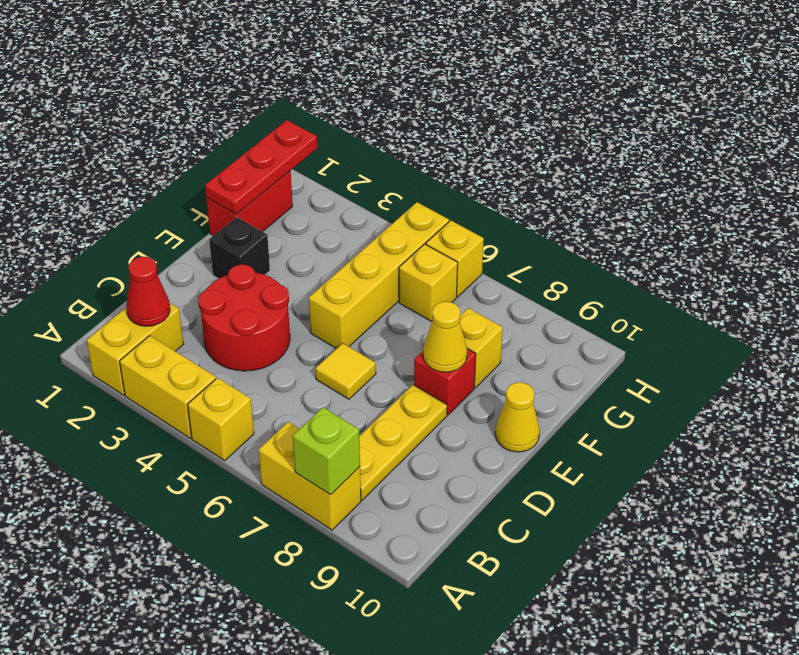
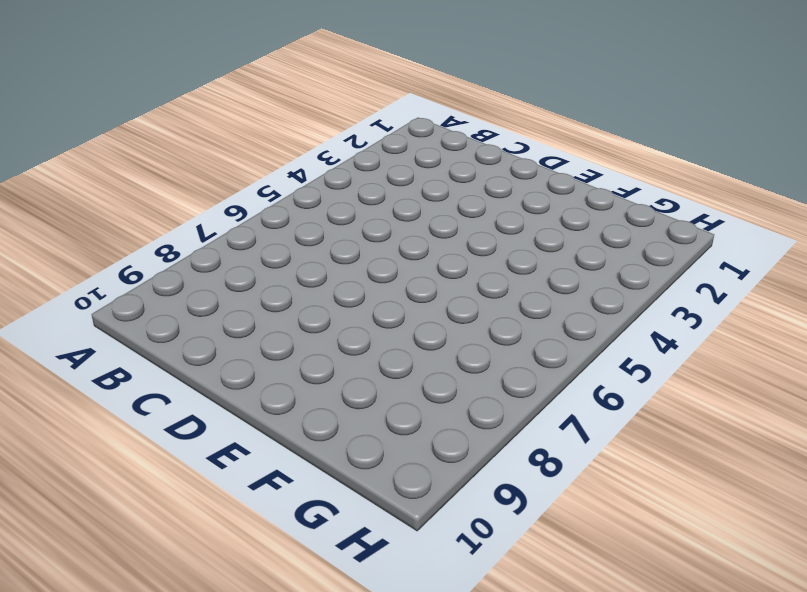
none -> yellow 1x2 brick [87,303,183,395]
none -> yellow 1x2 brick [120,336,216,438]
none -> yellow 1x1 brick [188,378,254,460]

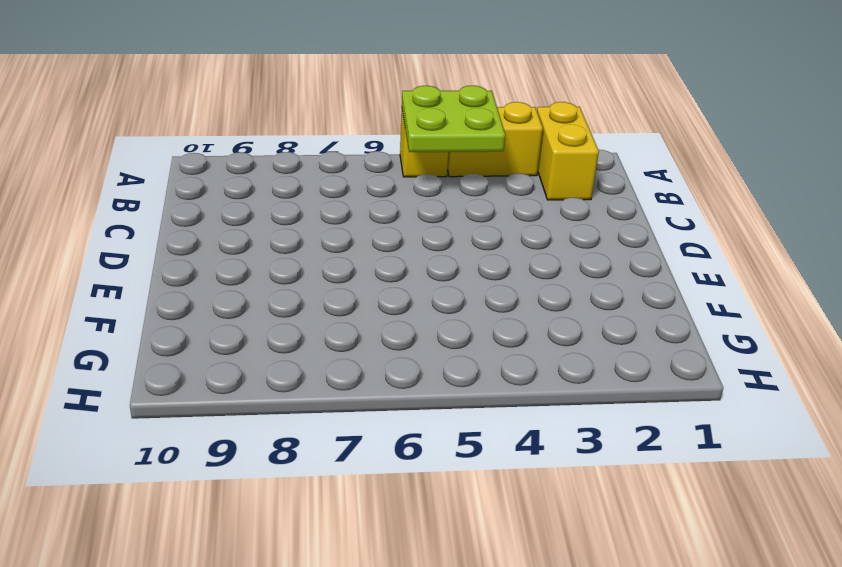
lime 2x2 plate [402,86,505,152] -> none
none -> yellow 1x2 brick [259,422,361,530]
none -> yellow 1x3 plate [359,385,447,500]
none -> red 2x2 round brick [198,264,290,371]

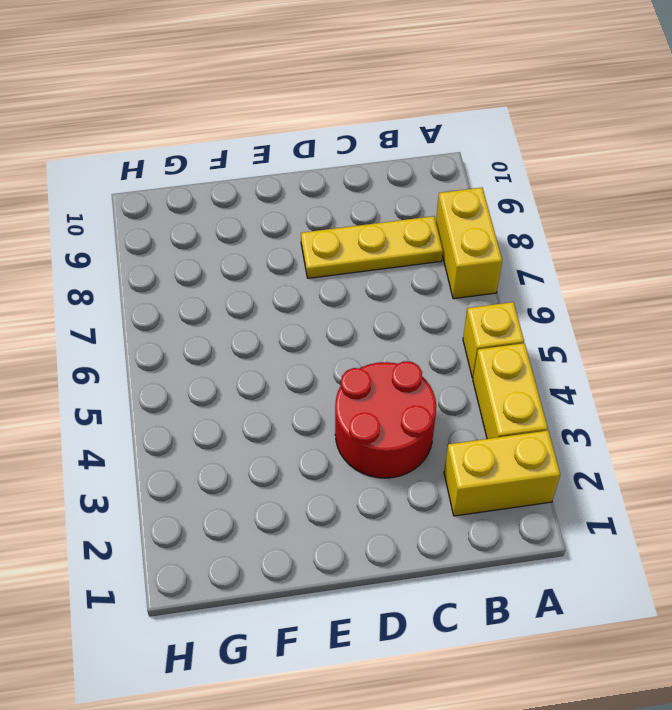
none -> yellow 1x1 tile [315,343,376,399]
none -> black 1x1 brick [209,217,270,279]
none -> yellow 1x4 brick [309,202,449,349]

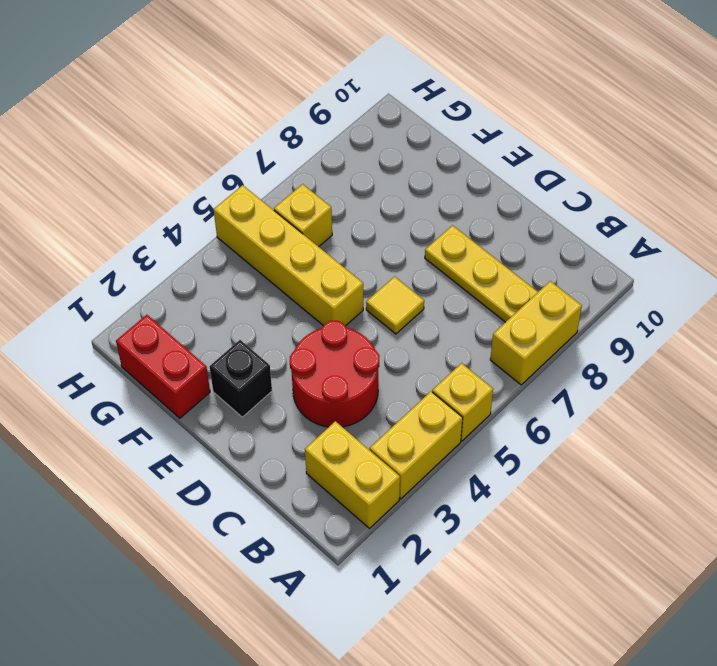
none -> red 1x1 brick [414,349,476,415]
none -> yellow 1x1 cone [495,382,540,452]
none -> yellow 1x1 brick [460,308,503,388]

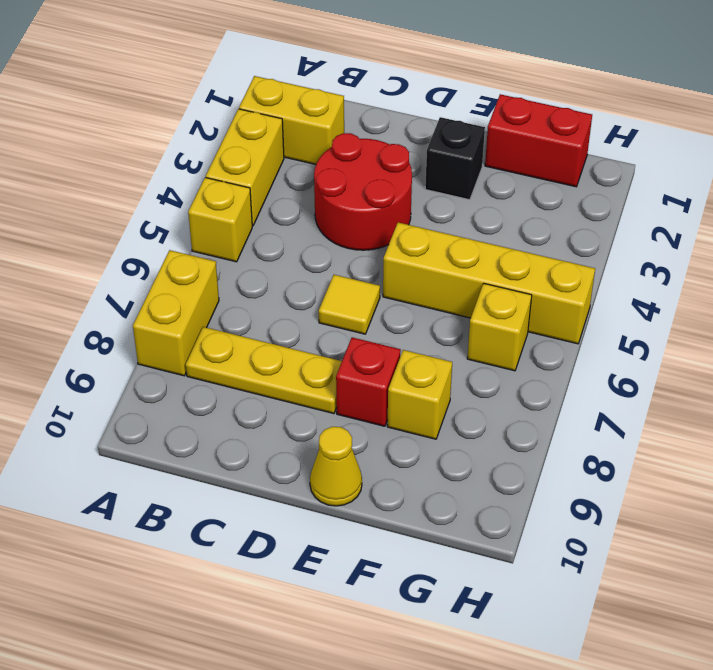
none -> yellow 1x1 brick [426,221,484,297]
none -> lime 1x1 brick [293,407,360,495]
none -> red 1x1 cone [126,257,170,326]

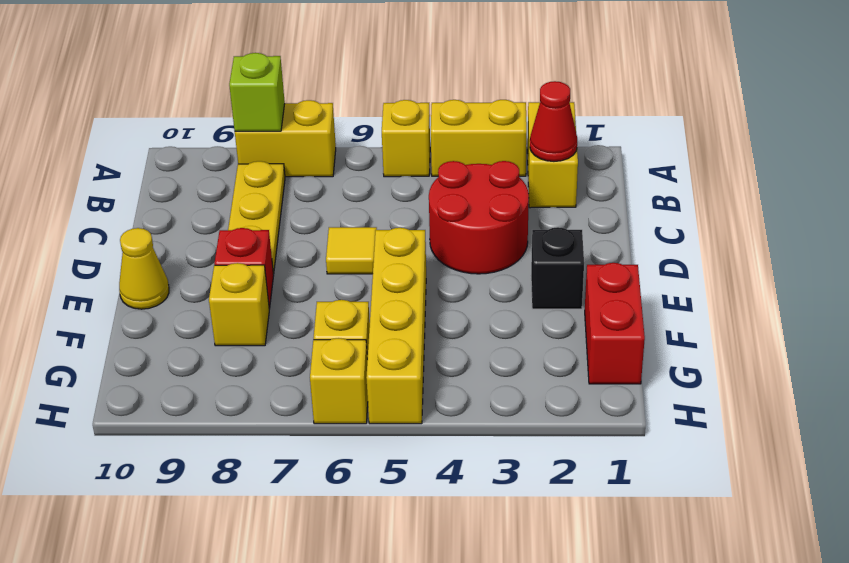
none -> yellow 1x1 cone [423,302,467,372]
none -> red 1x3 plate [205,120,317,214]

